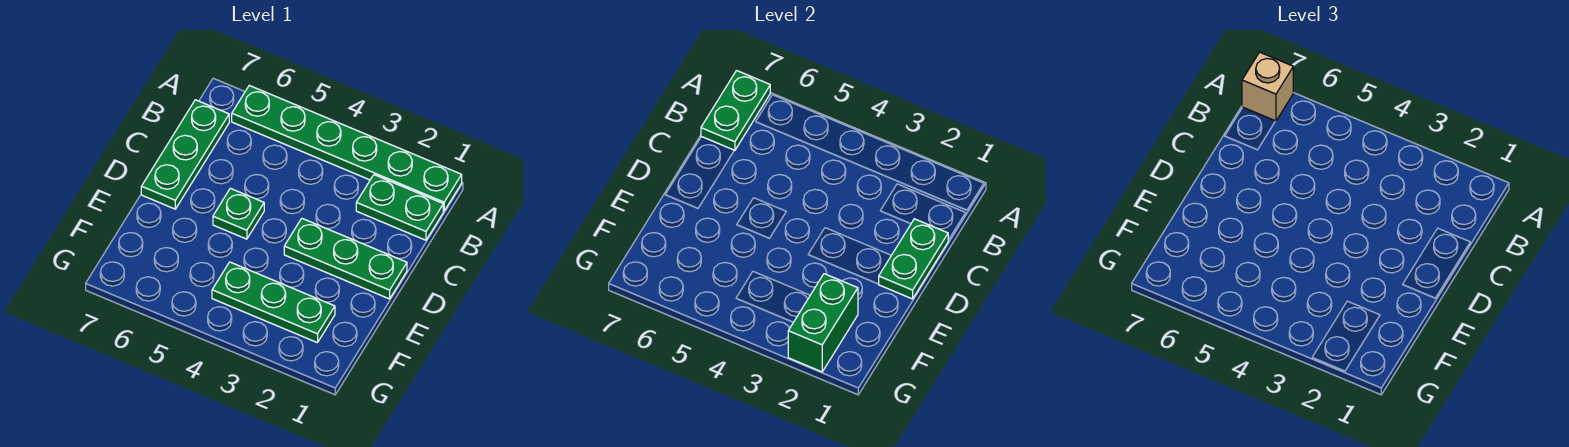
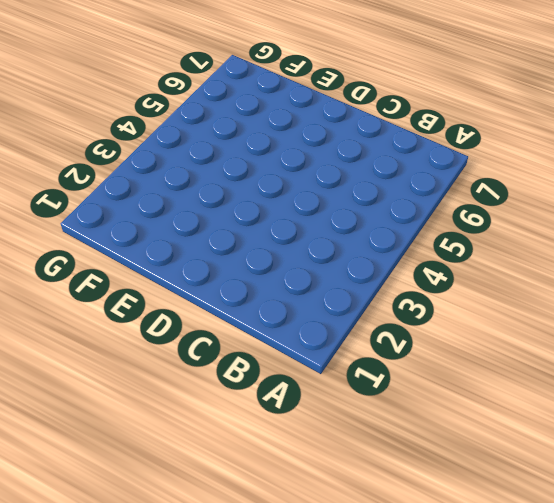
none -> green 1x6 plate [232,85,462,211]
none -> green 1x2 plate [356,175,443,240]

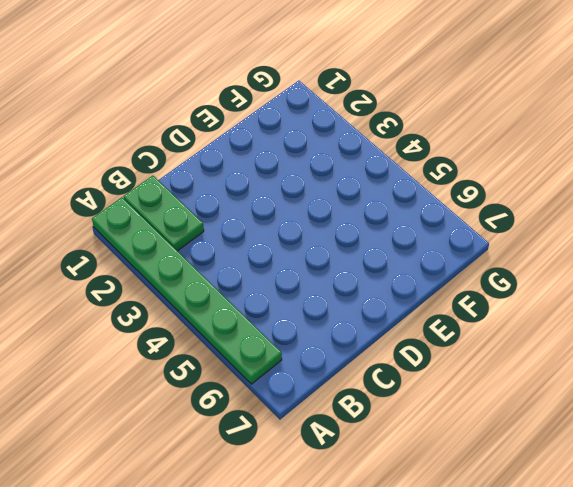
none -> green 1x3 plate [141,100,229,209]
none -> green 1x3 plate [284,219,407,299]

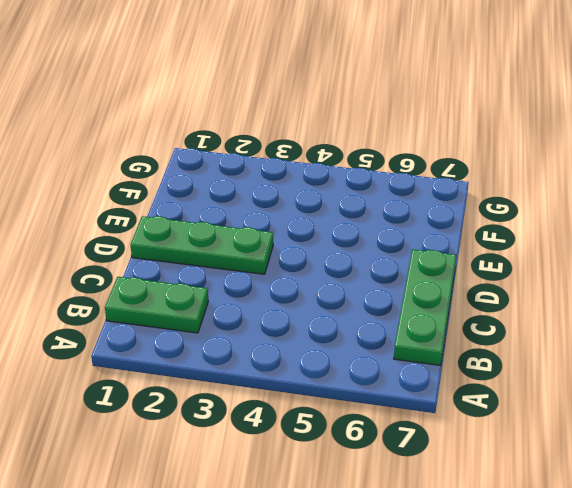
none -> green 1x6 plate [232,85,462,211]
none -> green 1x1 plate [213,188,264,239]

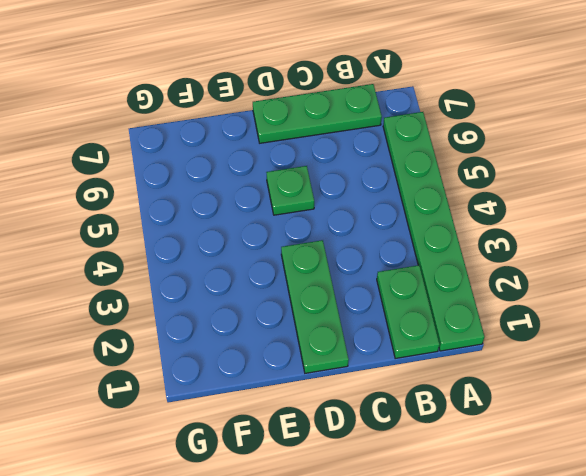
none -> green 1x3 plate [212,262,335,343]
none -> green 1x2 plate [701,71,770,151]

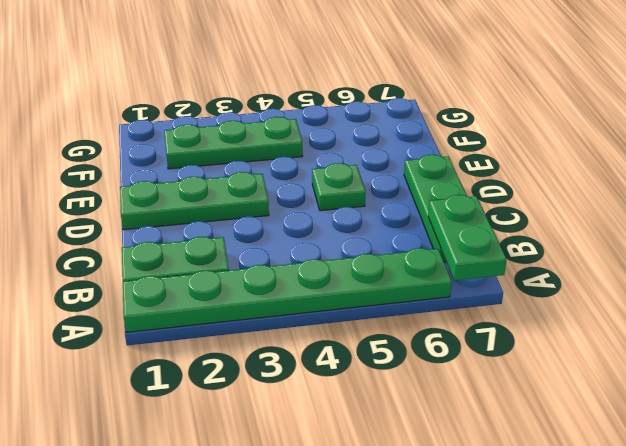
none -> green 1x2 plate [879,219,949,299]
none -> green 1x2 brick [788,274,858,372]

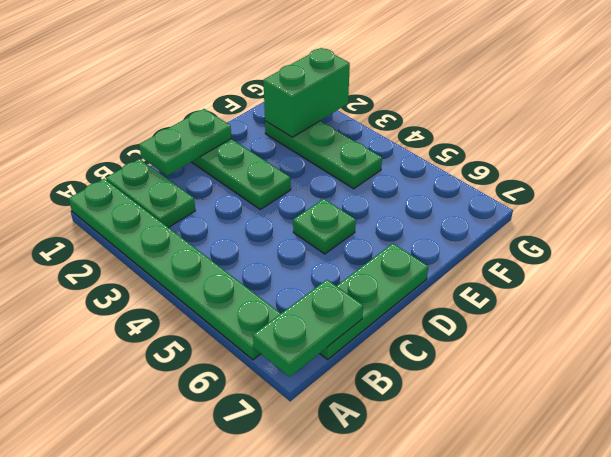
none -> tan 1x1 brick [1242,52,1293,121]

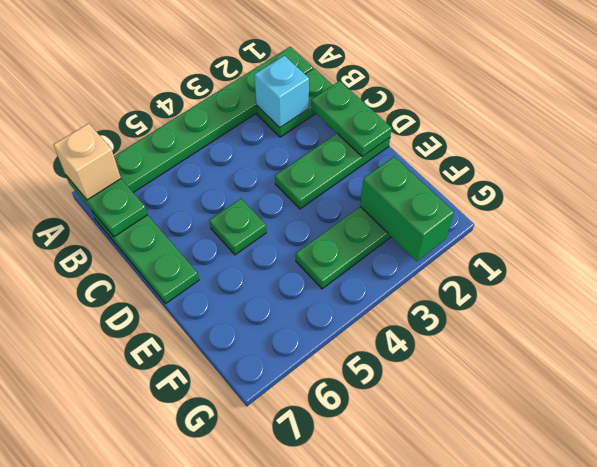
cyan 1x1 brick [254,56,309,128] -> none

